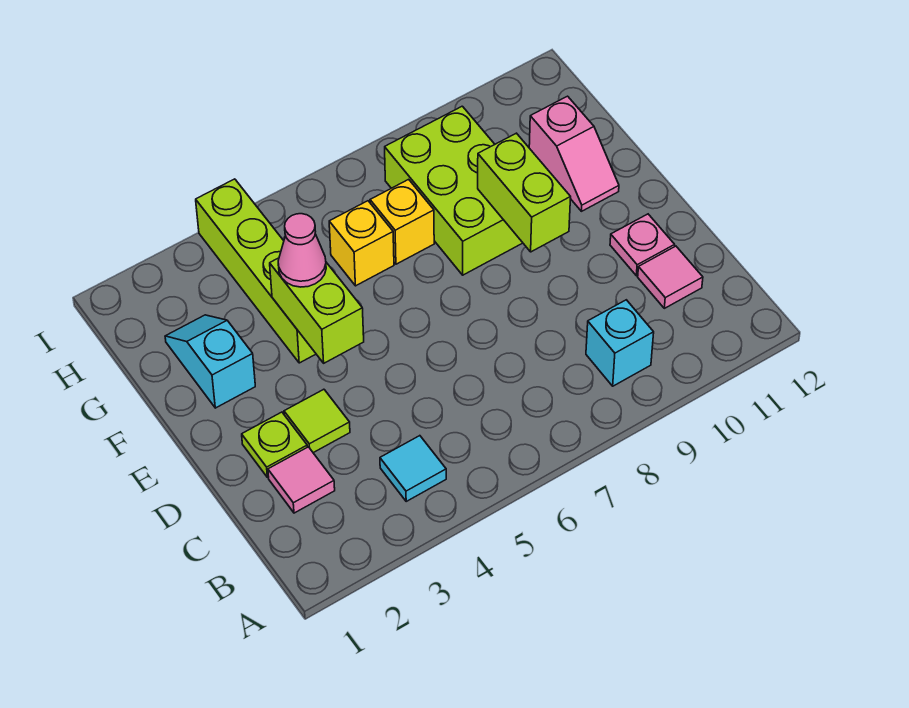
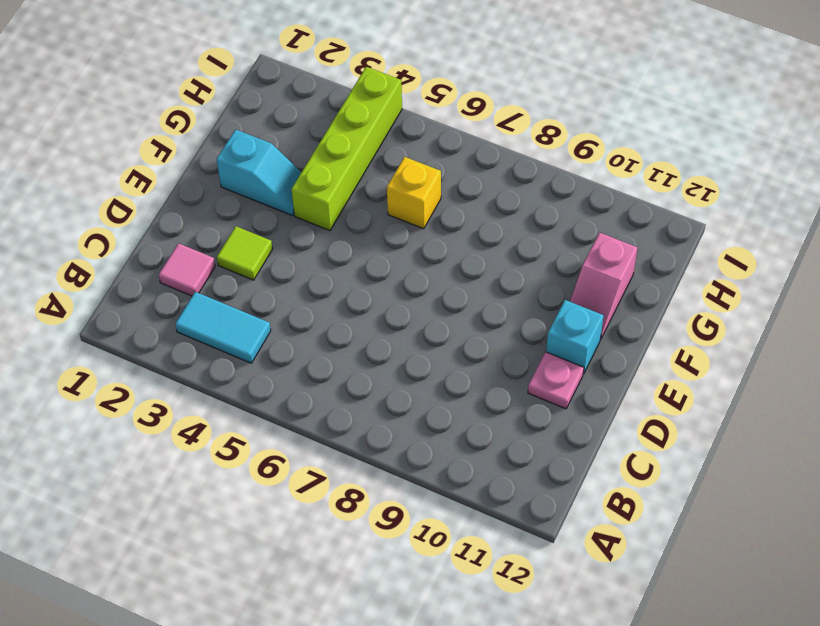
cyan 1x2 tile [175,292,271,363] -> cyan 1x1 tile [380,436,446,501]
cyan 1x1 brick [546,300,604,374] -> cyan 1x1 brick moved to [586,300,654,386]
cyan 1x2 slope [217,129,301,216] -> cyan 1x2 slope turned to [165,315,255,408]
none -> pink 1x1 tile [638,246,703,308]
none -> lime 1x1 plate [242,412,307,478]
none -> lime 2x3 brick [385,106,523,275]

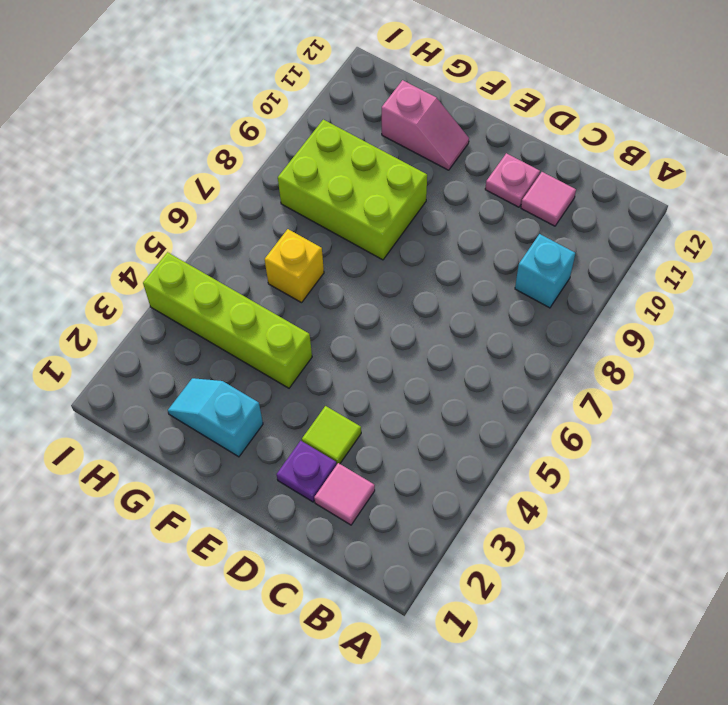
purple 1x1 plate [277,441,337,502] -> lime 1x1 plate [242,412,307,478]
none -> cyan 1x1 tile [380,436,446,501]
none -> yellow 1x1 brick [370,179,434,264]
none -> lime 1x2 brick [270,258,364,363]

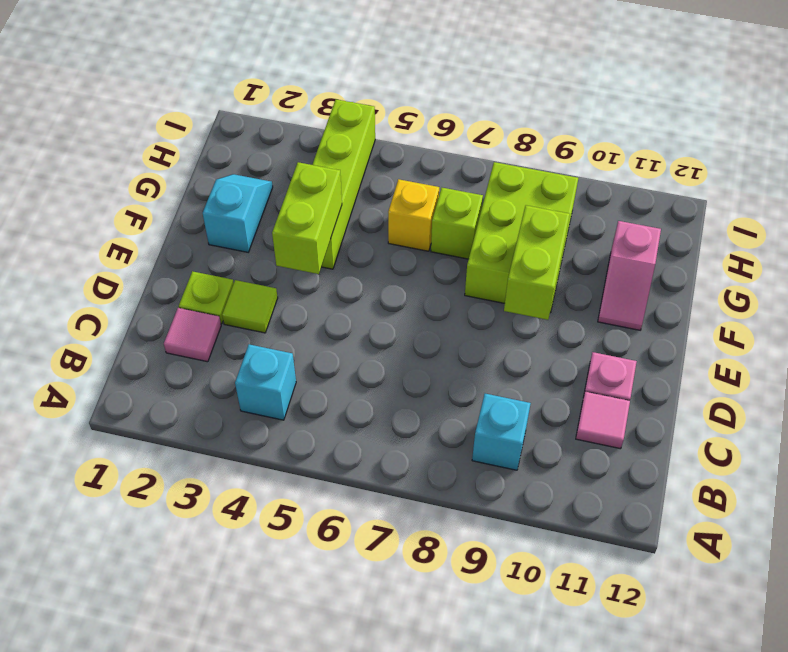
cyan 1x1 brick [235,344,296,420] -> cyan 1x1 tile [380,436,446,501]
lime 1x1 brick [431,188,483,259] -> yellow 1x1 brick [370,179,434,264]
none -> pink 1x1 cone [278,214,326,287]

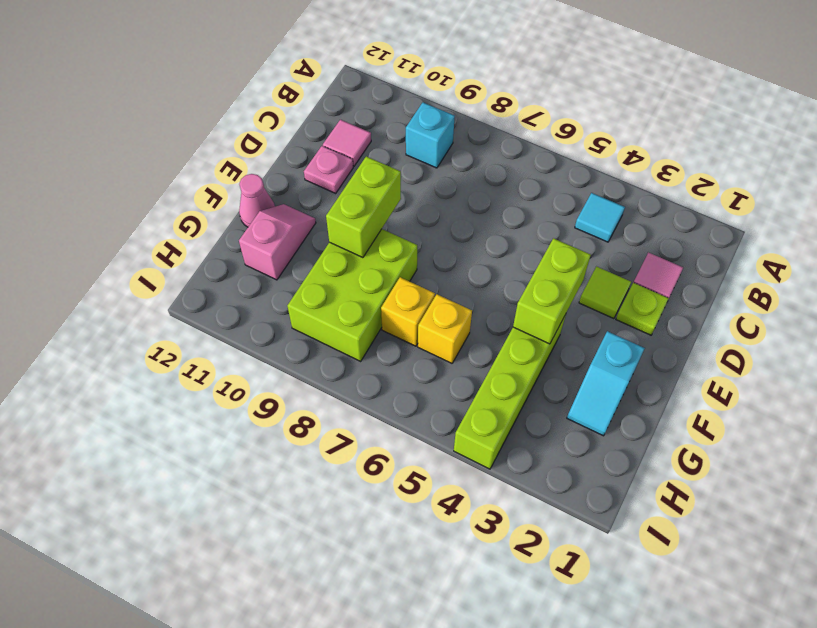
pink 1x1 cone [239,174,275,227] -> pink 1x1 cone moved to [278,214,326,287]

